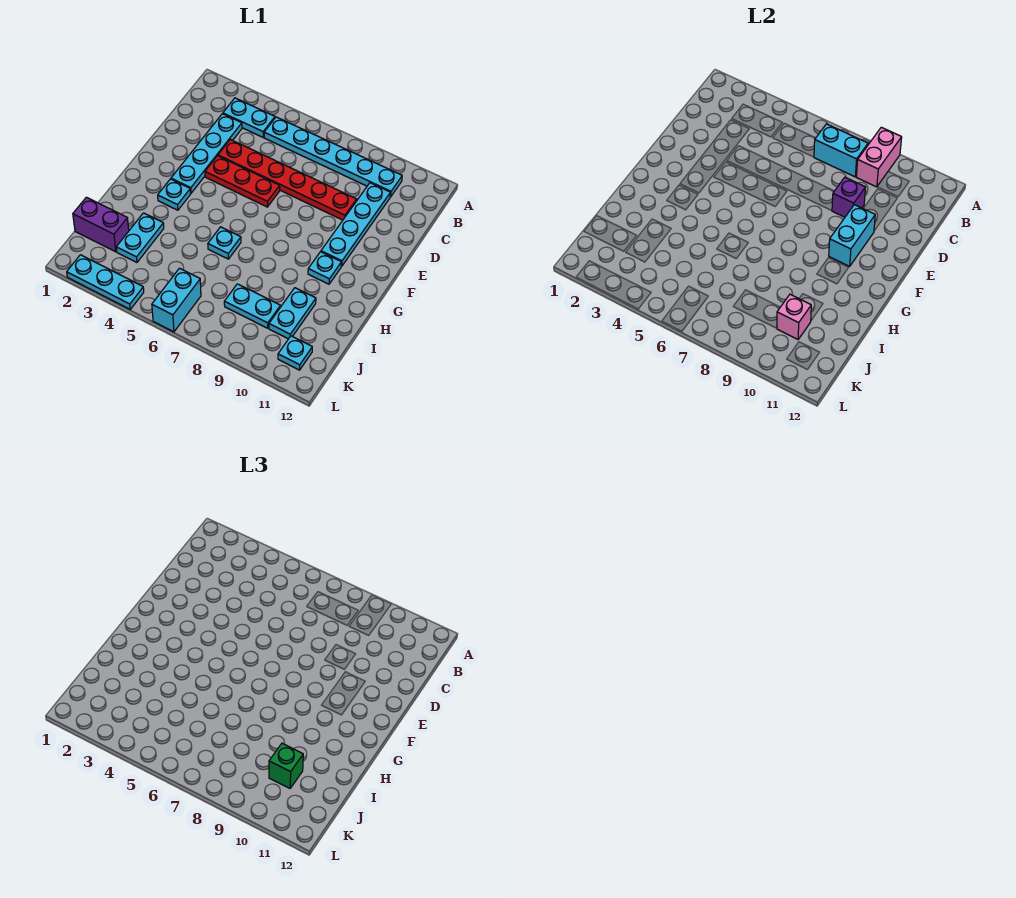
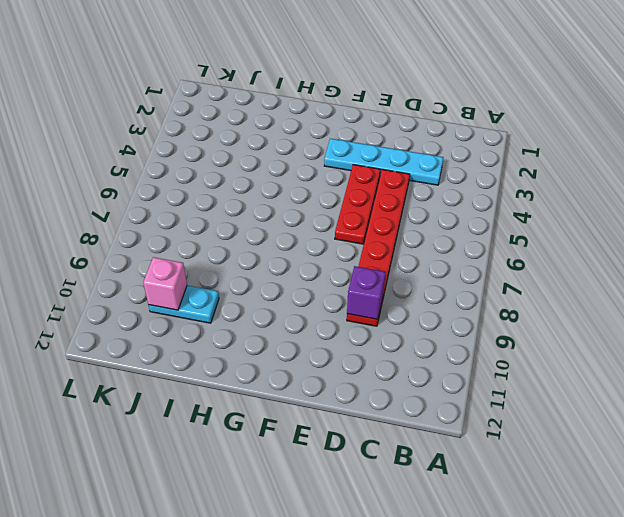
none -> cyan 1x2 plate [223,98,275,137]
none -> cyan 1x6 plate [264,117,402,197]
none -> cyan 1x4 plate [321,183,390,266]

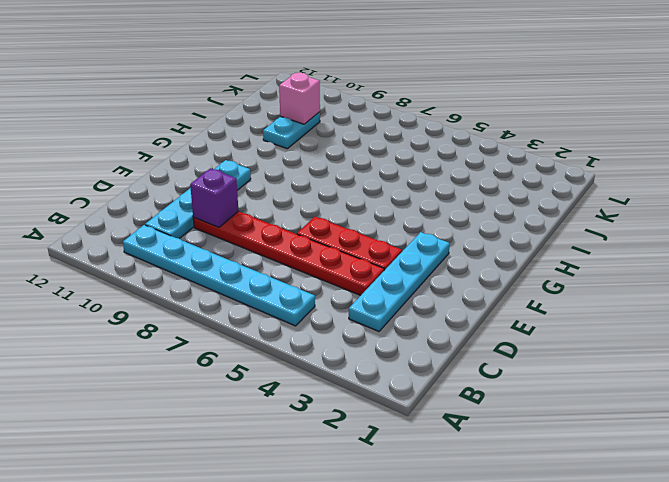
none -> cyan 1x2 plate [223,98,275,137]
none -> cyan 1x1 plate [158,179,191,210]
none -> cyan 1x1 plate [308,252,341,284]

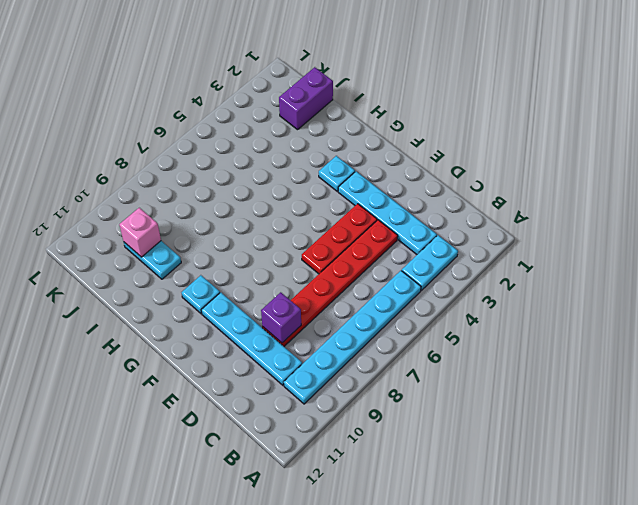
none -> cyan 1x1 plate [208,227,241,259]
none -> cyan 1x2 plate [116,213,164,262]
none -> cyan 1x2 plate [224,284,280,328]

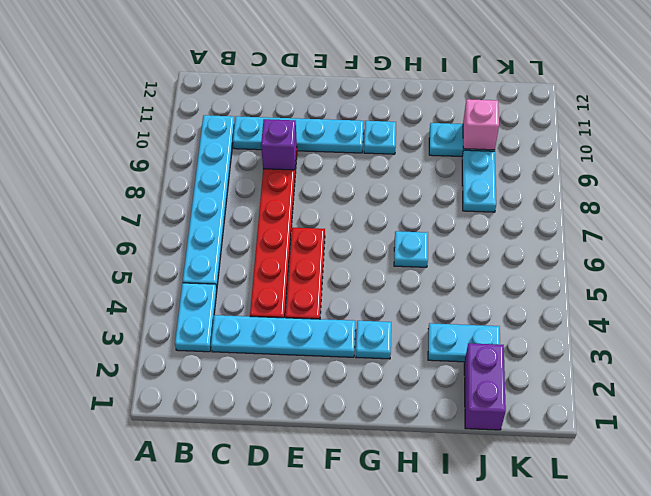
none -> cyan 1x2 brick [152,268,201,332]
none -> cyan 1x1 plate [278,336,312,370]
none -> cyan 1x3 plate [67,255,144,309]

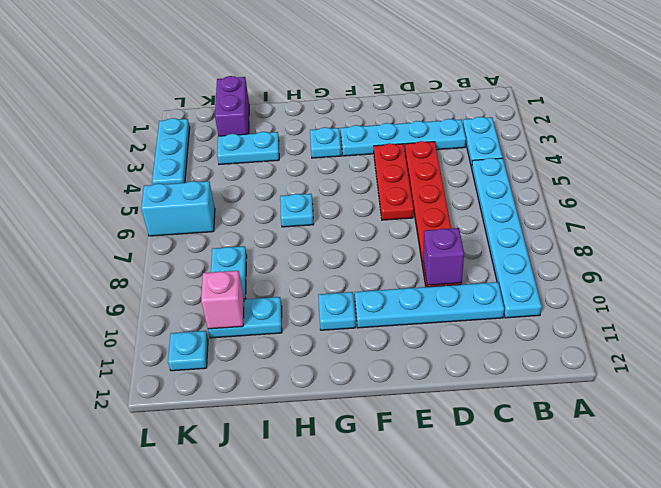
none -> pink 1x2 brick [857,127,902,187]
none -> cyan 1x2 brick [814,124,868,177]
none -> cyan 1x2 brick [829,205,875,266]

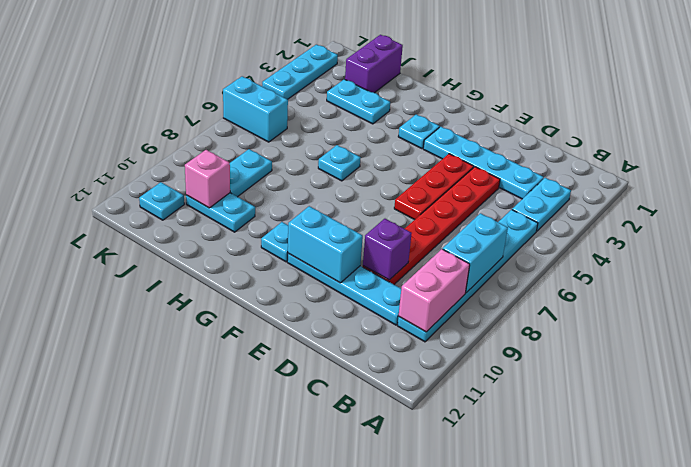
pink 1x2 brick [399,249,470,332] -> pink 1x2 brick turned to [857,127,902,187]
none -> green 1x1 brick [269,743,303,788]

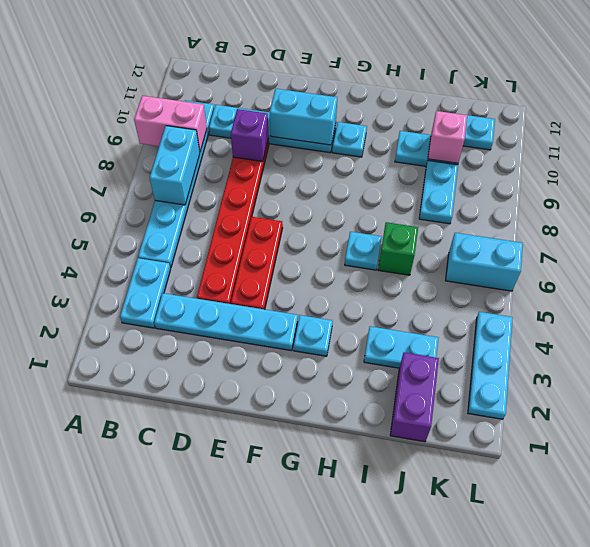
green 1x1 brick [378,222,418,275] -> green 1x1 brick moved to [269,743,303,788]

